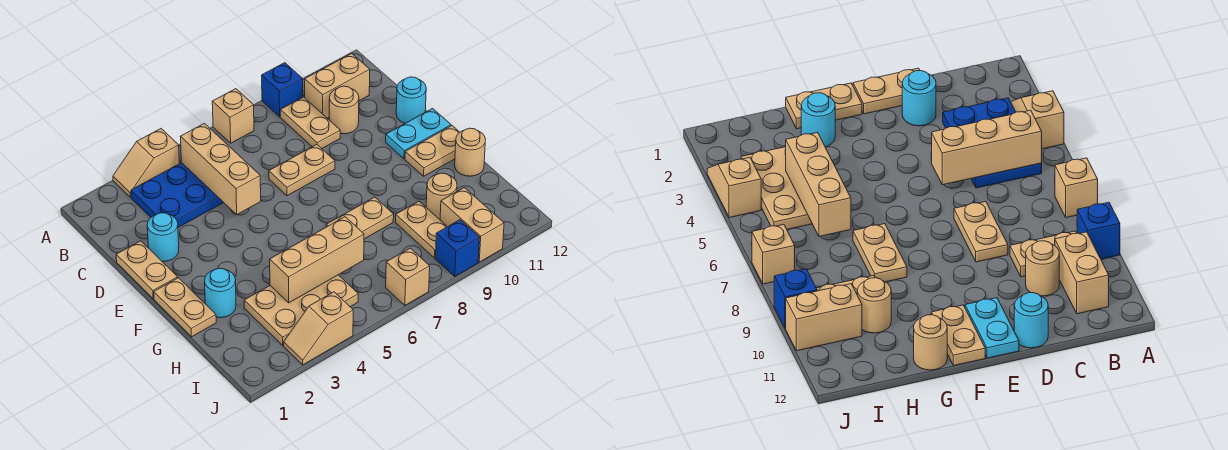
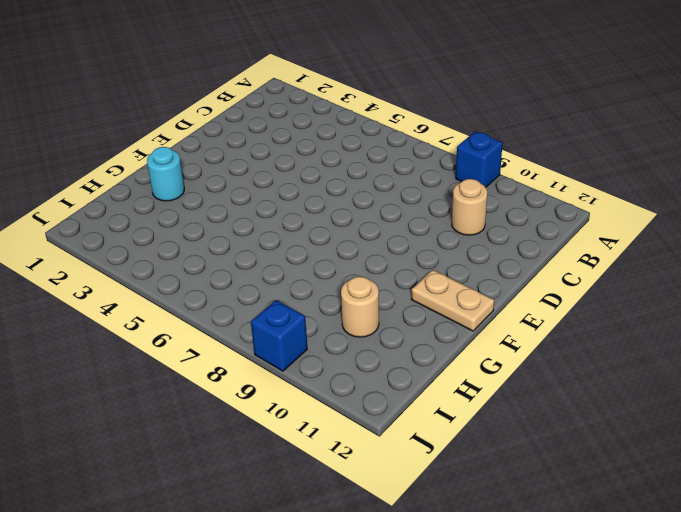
none -> tan 1x2 slope [113,129,179,197]
none -> tan 1x1 brick [212,89,254,143]
none -> blue 2x3 plate [131,163,224,227]

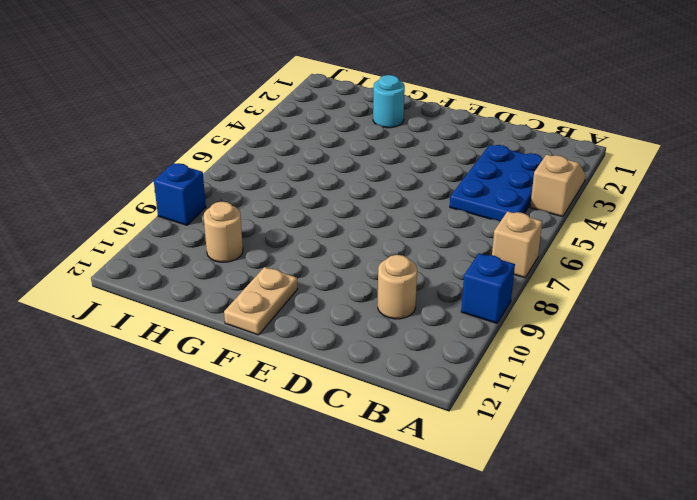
none -> tan 1x2 plate [280,97,340,148]
none -> tan 1x2 brick [305,54,370,118]
none -> tan 1x2 plate [116,241,178,299]

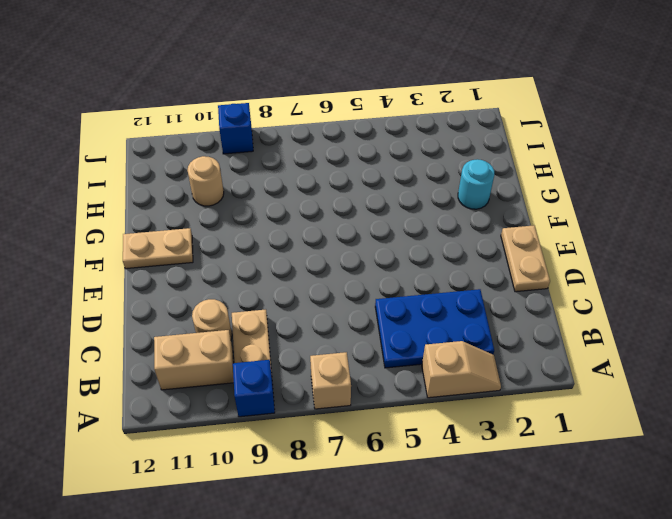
none -> cyan 1x1 round brick [147,213,179,261]
none -> tan 1x2 plate [269,145,335,196]
none -> cyan 1x1 round brick [396,77,426,123]

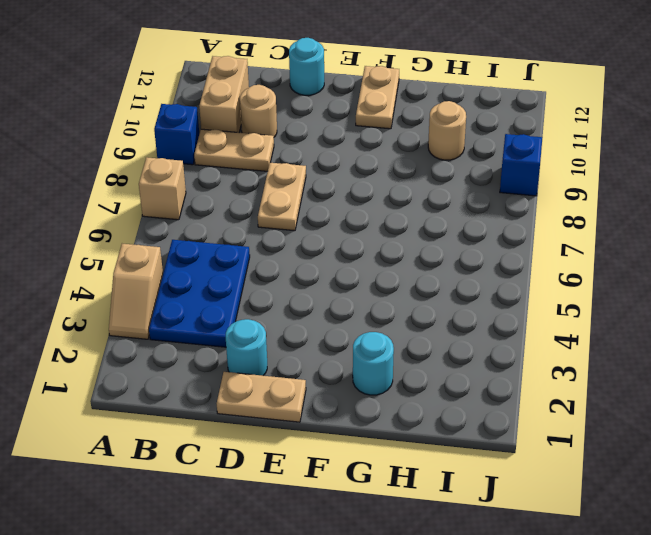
none -> cyan 1x2 plate [386,109,451,159]
none -> tan 1x2 plate [154,278,216,337]
none -> tan 1x2 plate [326,197,394,239]

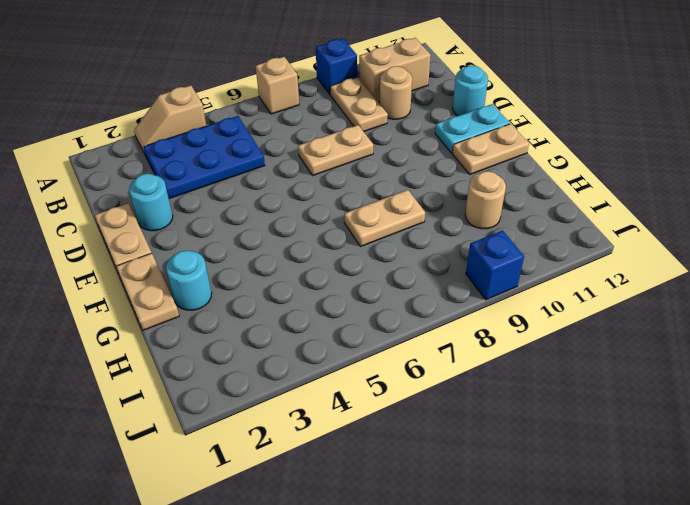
none -> tan 1x1 round brick [455,128,486,176]
none -> tan 2x3 plate [244,275,358,345]
none -> tan 1x2 plate [396,201,447,258]

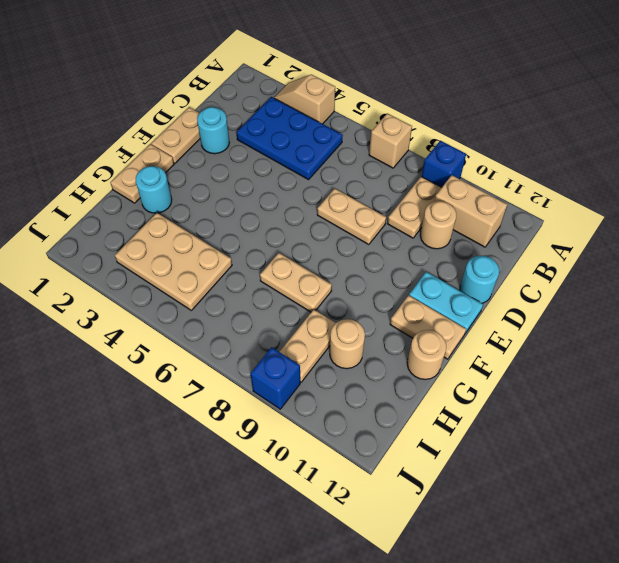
none -> tan 1x2 brick [440,188,504,262]
none -> tan 1x2 slope [284,292,353,365]
none -> tan 1x1 brick [386,248,430,305]

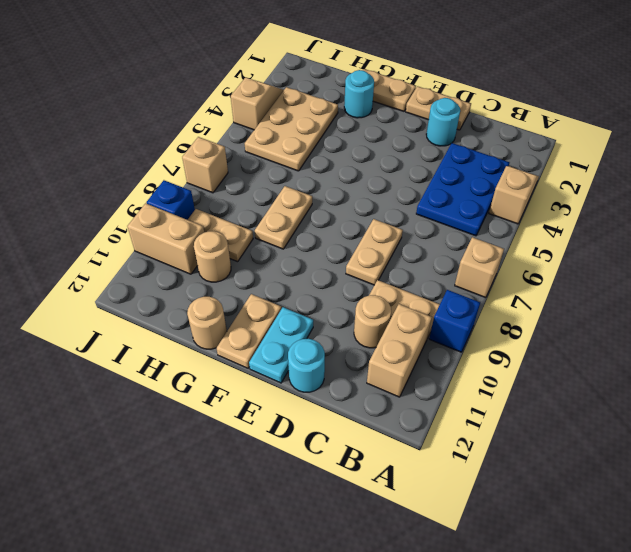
none -> tan 1x3 brick [180,124,261,215]
none -> tan 1x3 brick [270,217,364,303]

